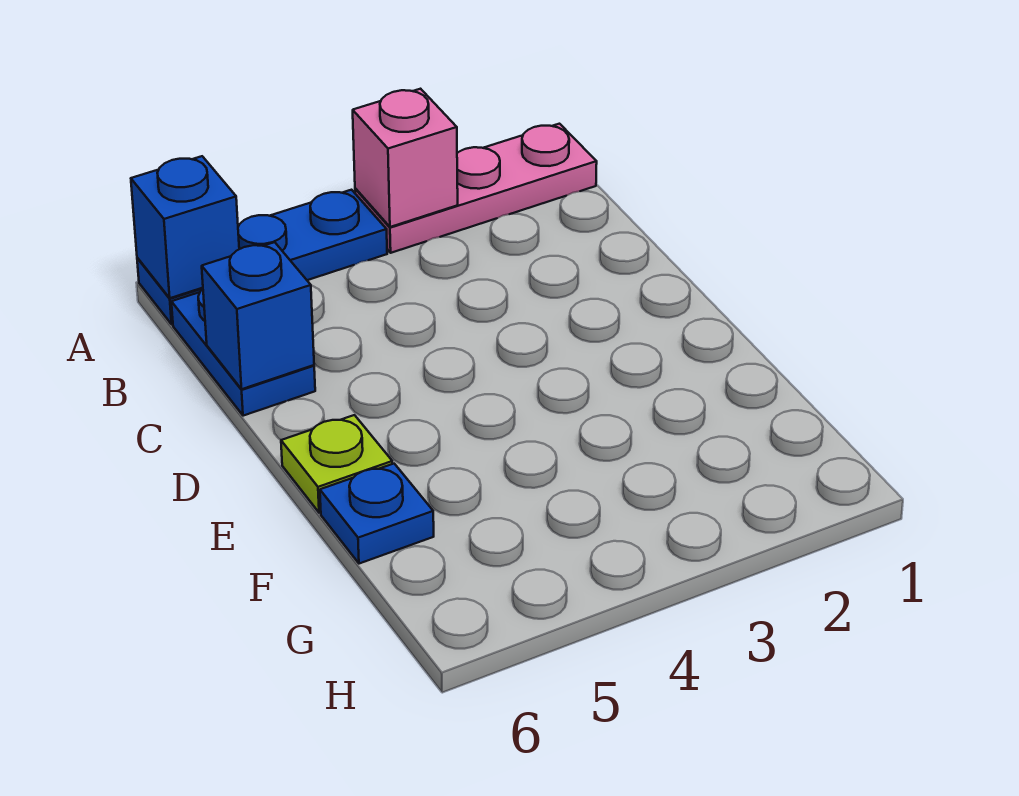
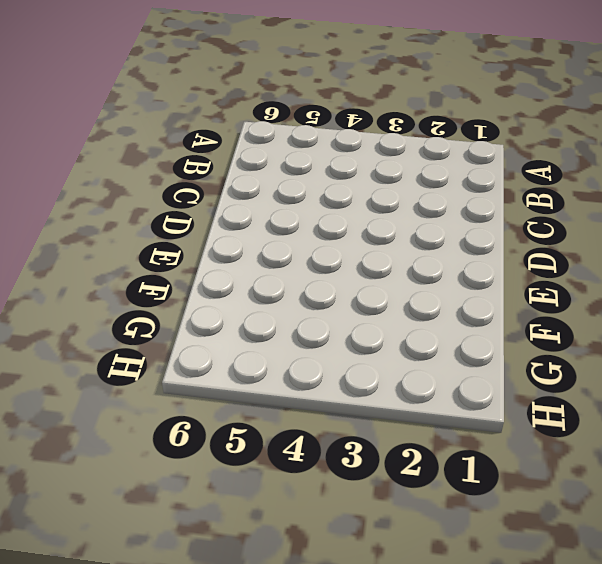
none -> pink 1x3 plate [355,124,597,253]
none -> blue 1x3 plate [137,190,387,324]

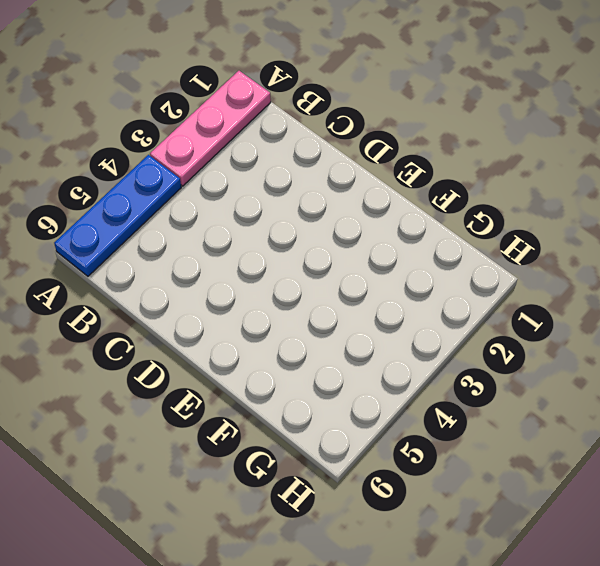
none -> blue 1x2 plate [171,289,315,416]
none -> lime 1x1 plate [281,415,392,513]

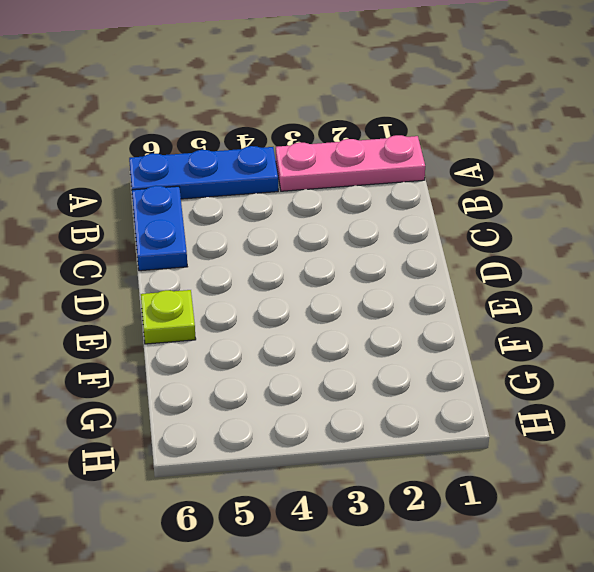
none -> blue 1x1 plate [320,464,434,564]
none -> pink 1x1 brick [353,89,458,227]

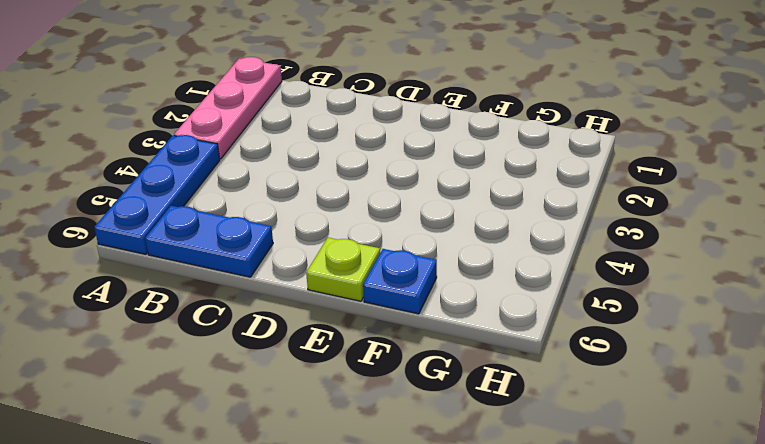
none -> pink 1x1 brick [353,89,458,227]
none -> blue 1x1 brick [131,156,239,298]

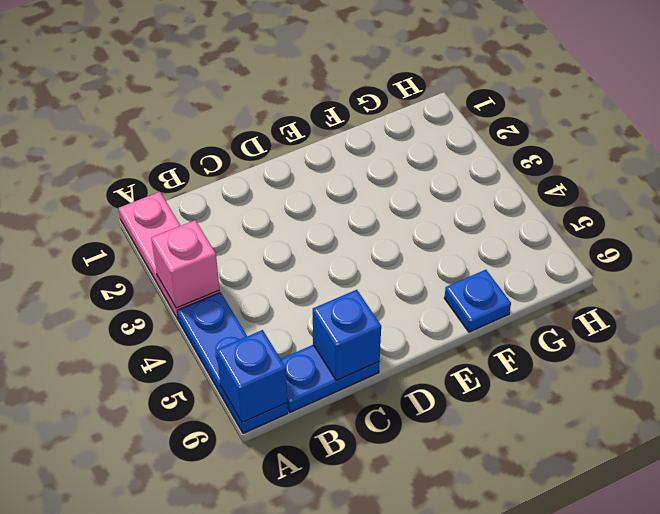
none -> lime 1x1 plate [281,415,392,513]

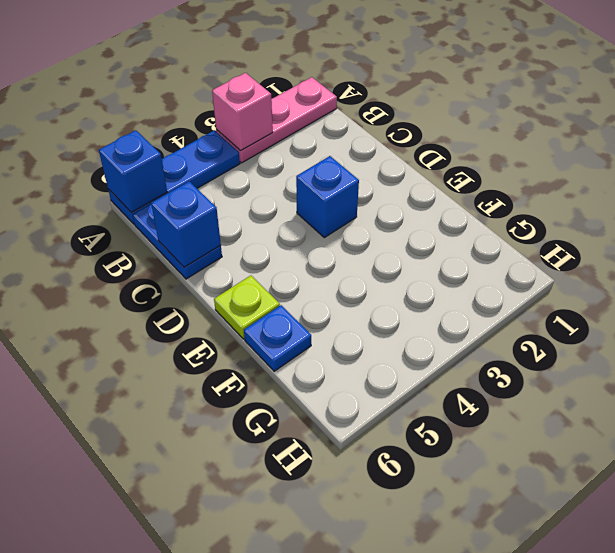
blue 1x1 brick [296,156,359,238] -> none

